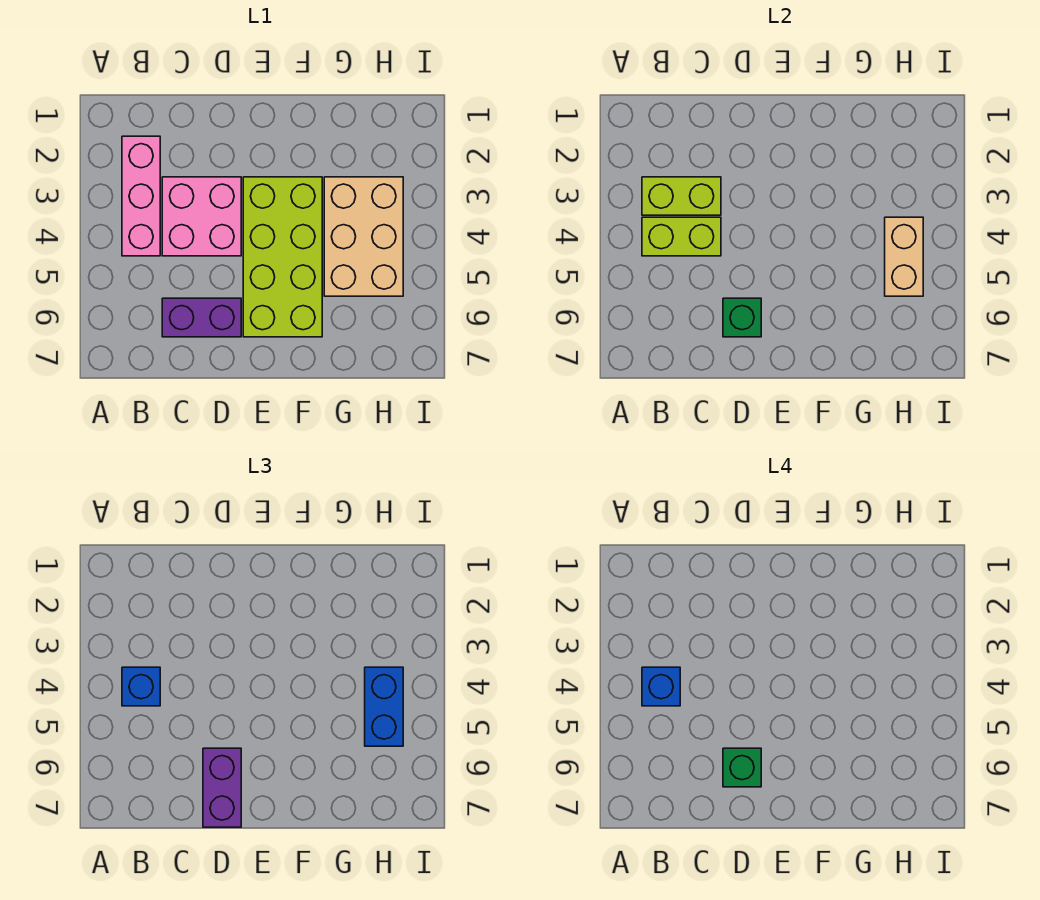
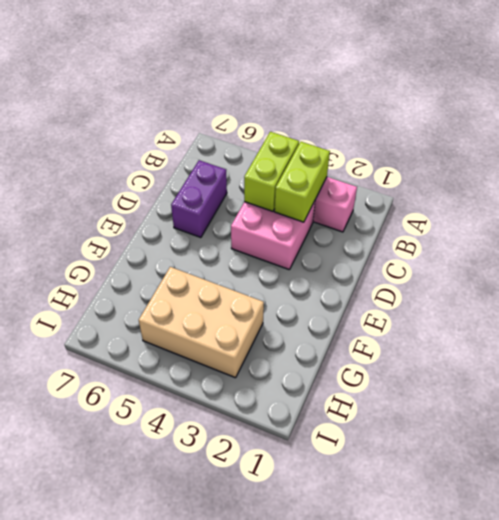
none -> lime 2x4 brick [243,177,322,337]
none -> green 1x1 brick [723,298,761,337]
none -> tan 1x2 brick [885,217,923,296]

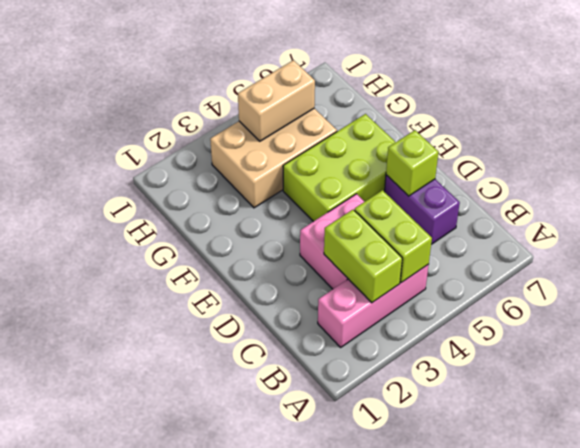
lime 1x1 brick [386,130,438,196] -> green 1x1 brick [723,298,761,337]
lime 2x3 brick [283,114,396,222] -> lime 2x4 brick [243,177,322,337]
none -> blue 1x1 brick [122,667,160,706]
none -> purple 1x2 brick [203,748,241,827]
none -> blue 1x2 brick [365,667,403,746]

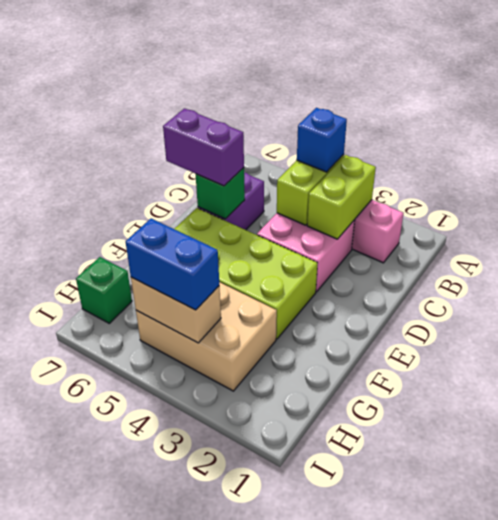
green 1x1 brick [76,257,132,323] -> green 1x1 brick moved to [723,748,761,787]
none -> blue 1x1 brick [642,667,680,706]

